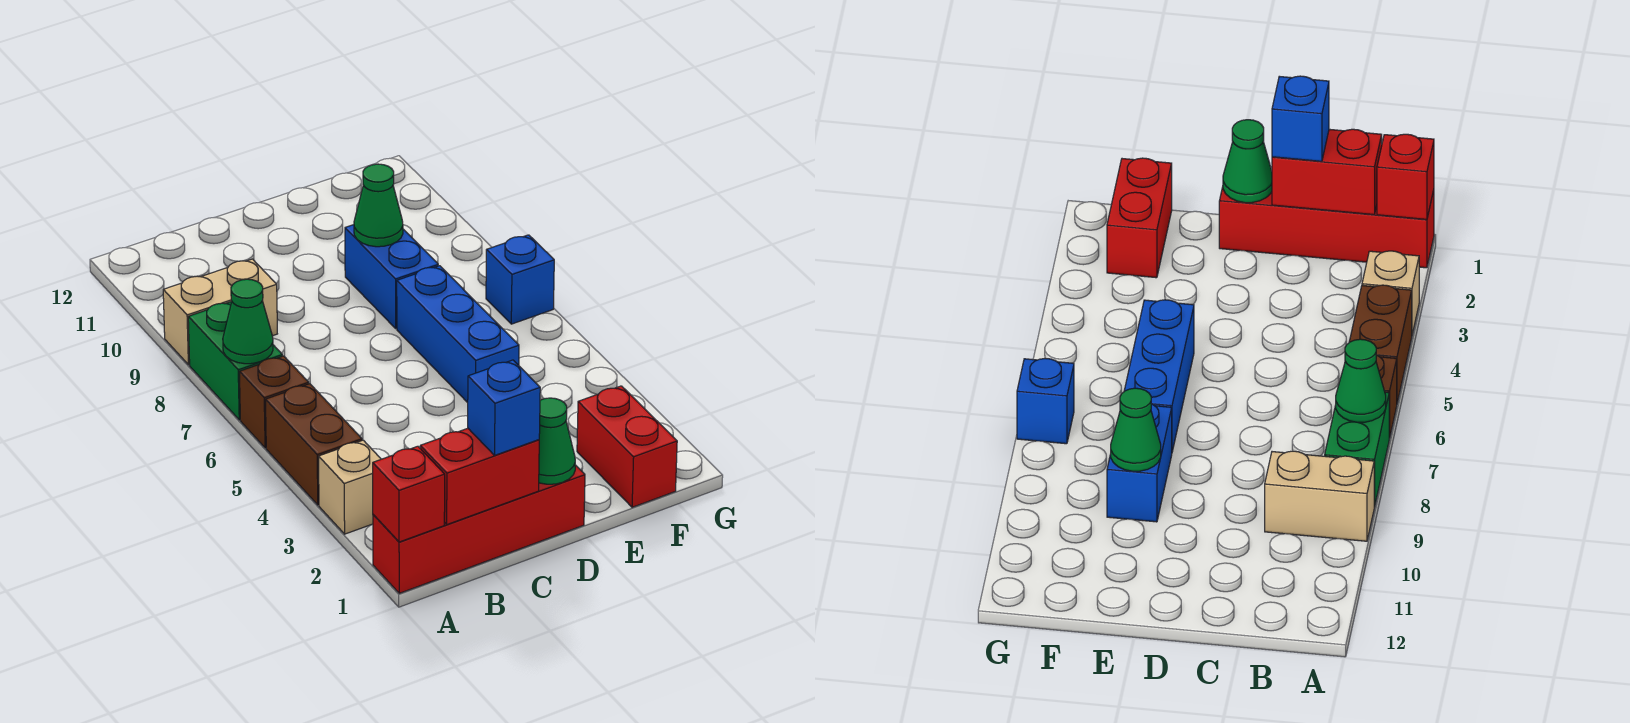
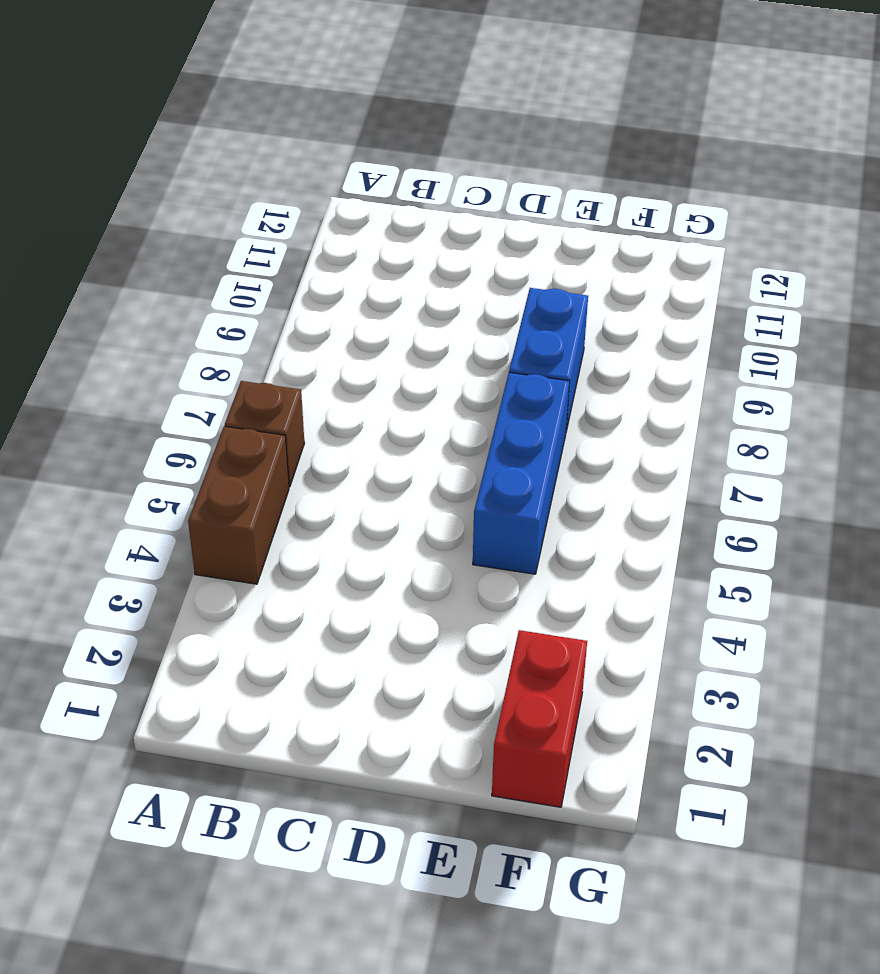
none -> red 1x4 brick [373,465,585,593]
none -> tan 1x1 brick [319,440,381,534]
none -> green 1x2 brick [188,302,282,420]

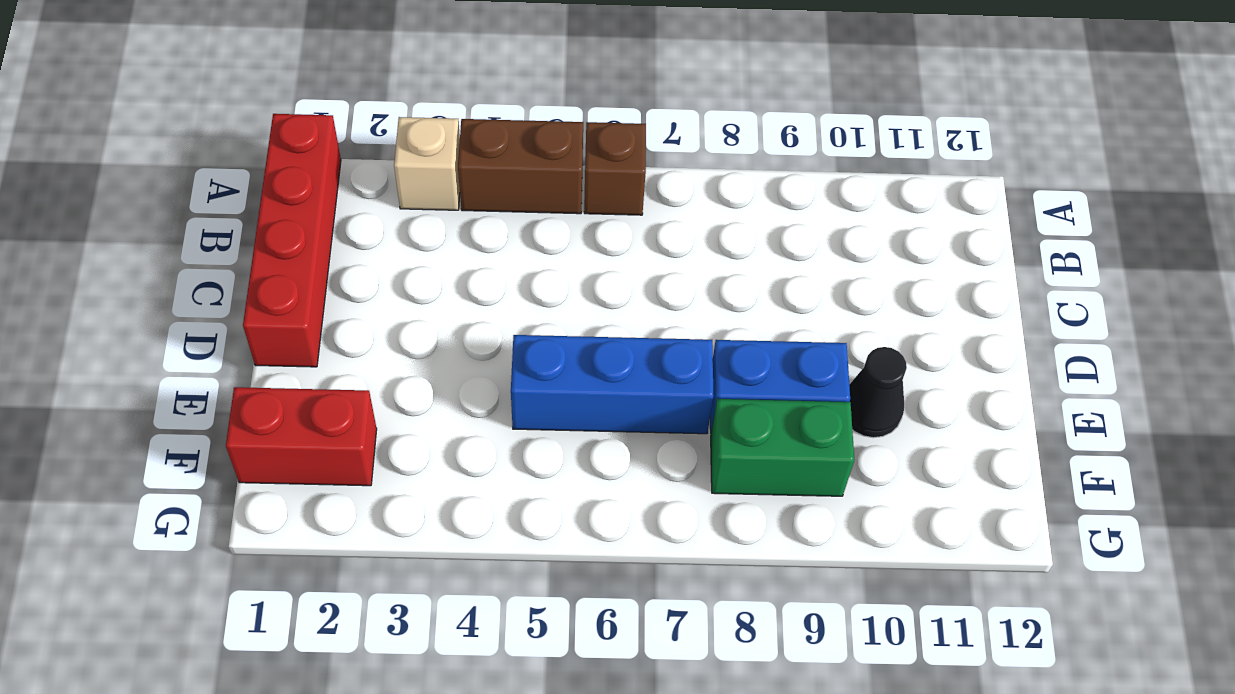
black 1x1 cone [849,347,907,438] -> none
green 1x2 brick [711,399,854,496] -> green 1x2 brick moved to [188,302,282,420]
none -> tan 1x2 brick [163,259,277,365]
none -> blue 1x1 brick [486,235,554,324]
none -> red 1x1 brick [373,446,445,542]

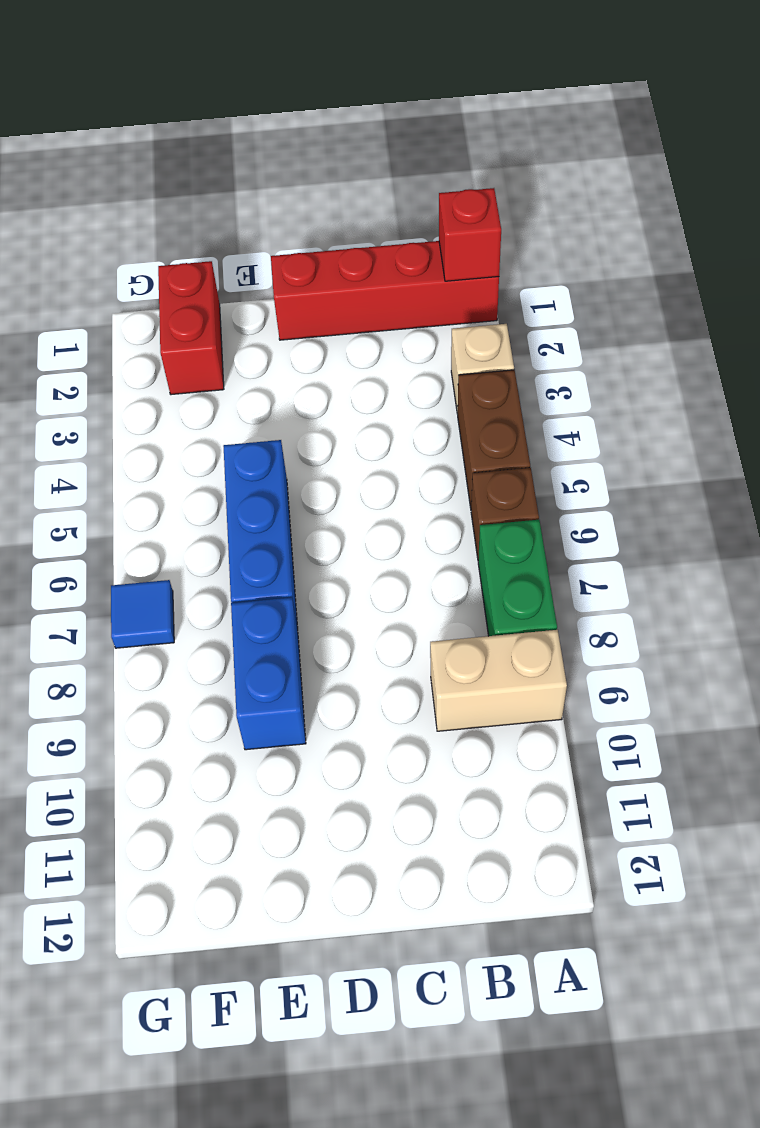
blue 1x1 tile [111,580,174,648] -> blue 1x1 brick [486,235,554,324]
none -> green 1x1 cone [223,279,273,364]
none -> red 1x2 brick [420,428,539,524]
none -> green 1x1 cone [539,398,575,484]

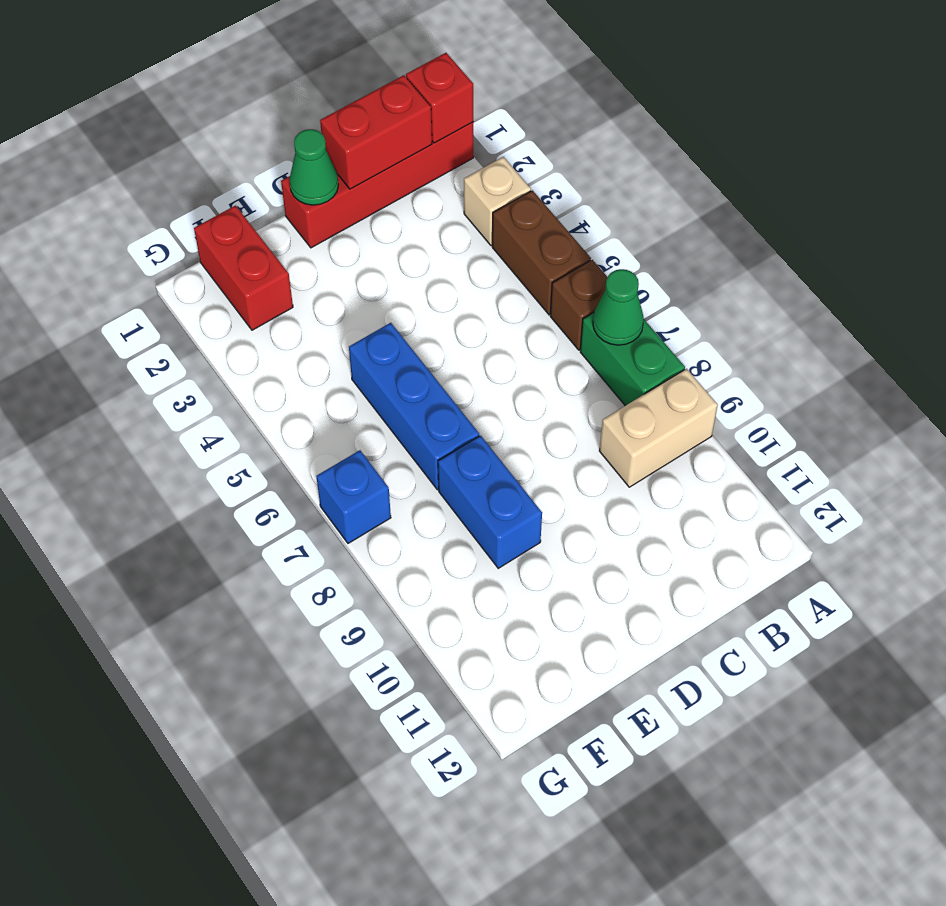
none -> green 1x1 cone [354,164,403,247]
none -> blue 1x1 brick [468,360,540,455]

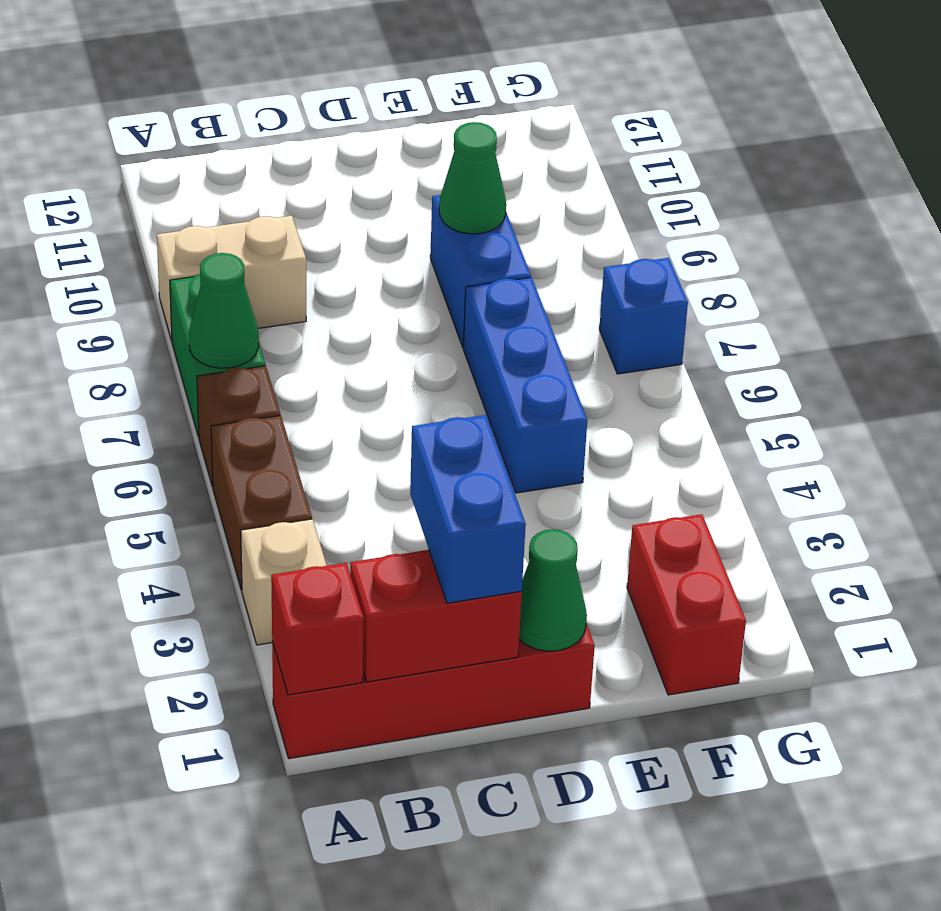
blue 1x2 brick [410,415,526,603] -> blue 1x1 brick [468,360,540,455]

